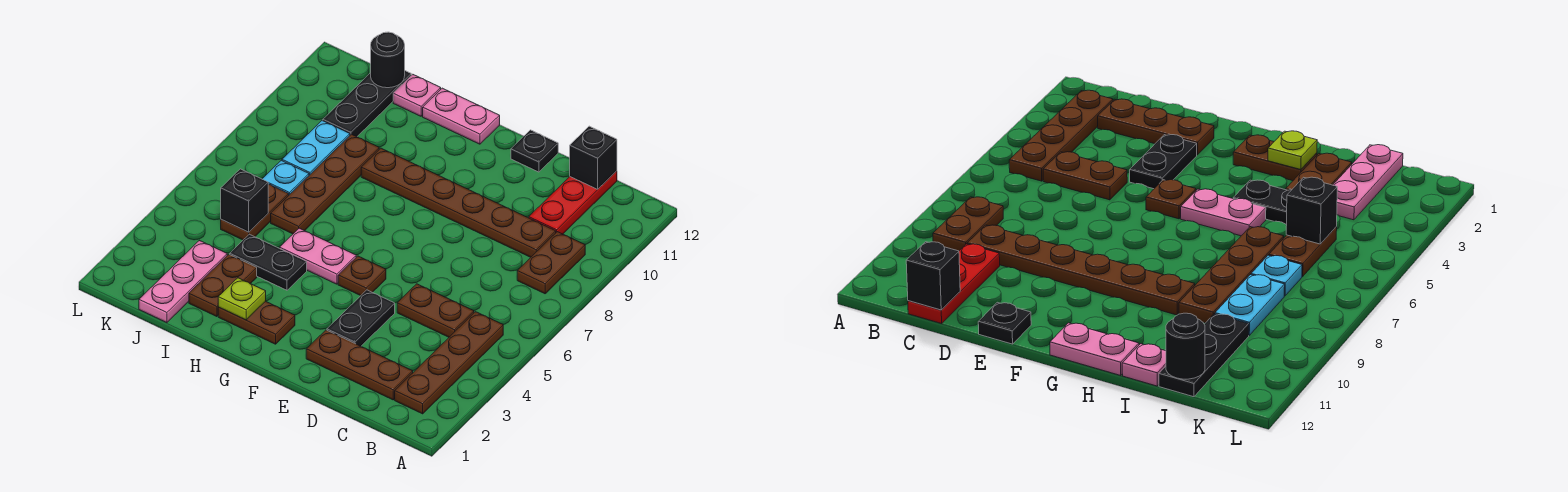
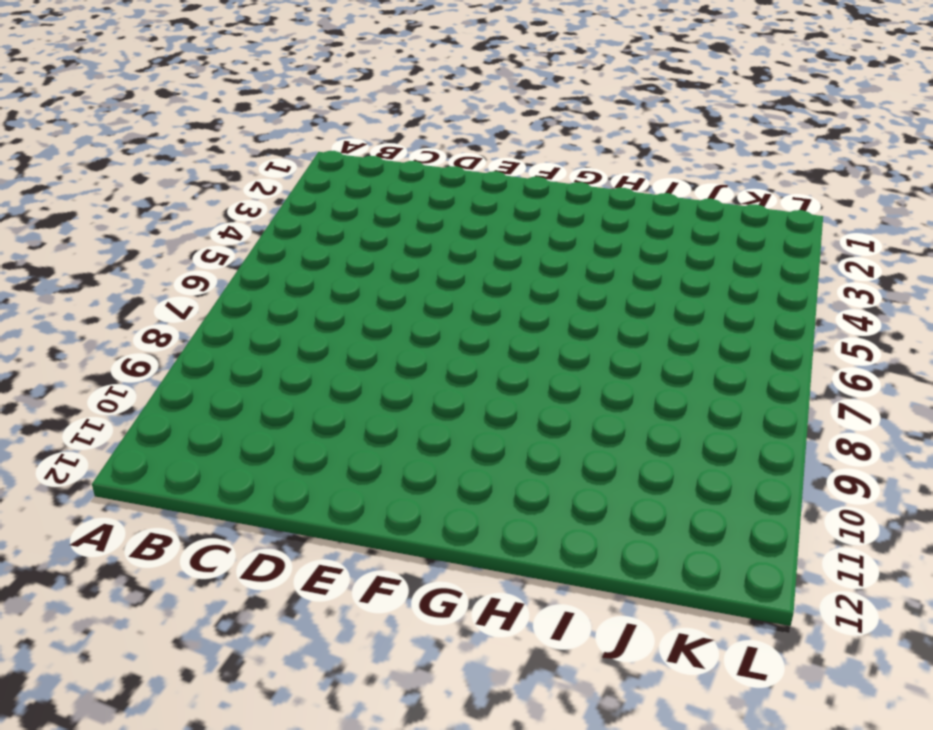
none -> brown 1x4 plate [395,312,503,414]
none -> brown 1x2 plate [517,232,585,294]
none -> brown 1x3 plate [306,330,413,400]

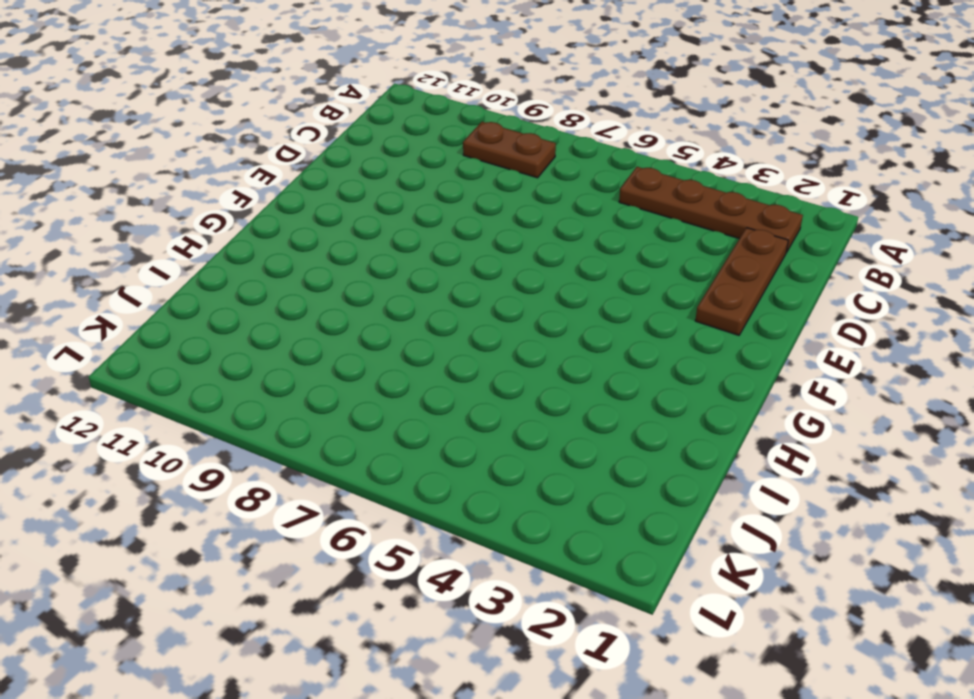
none -> brown 1x2 plate [397,284,474,337]
none -> brown 1x6 plate [361,148,556,257]
none -> red 1x3 plate [529,171,617,234]

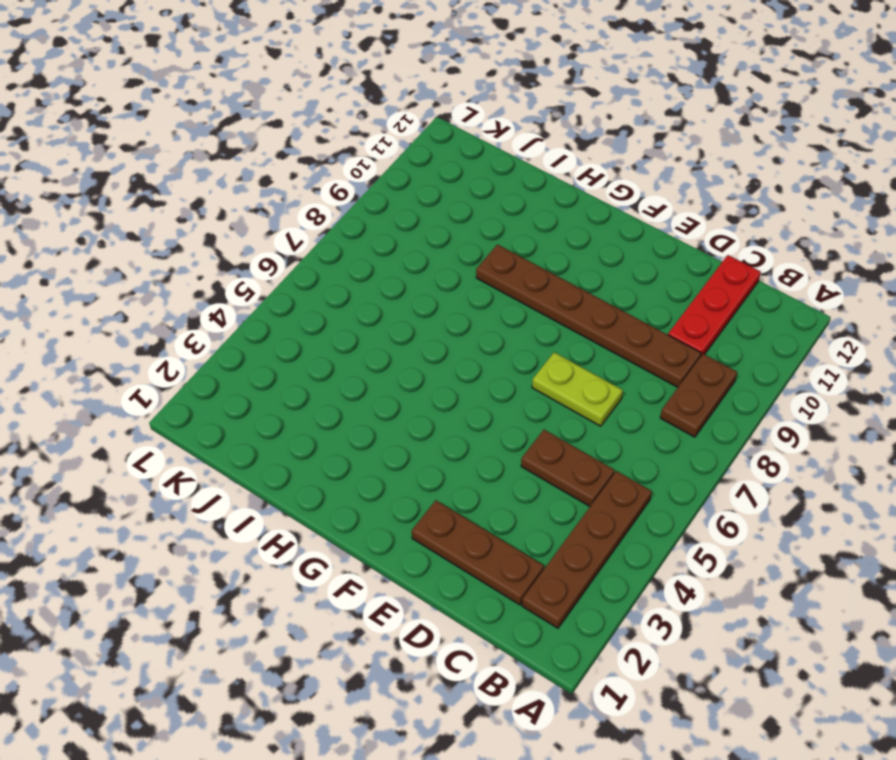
lime 1x2 plate [532,352,623,426] -> none
none -> black 1x2 plate [327,290,395,346]
none -> black 1x1 plate [511,130,558,172]
none -> brown 1x1 plate [338,256,386,296]

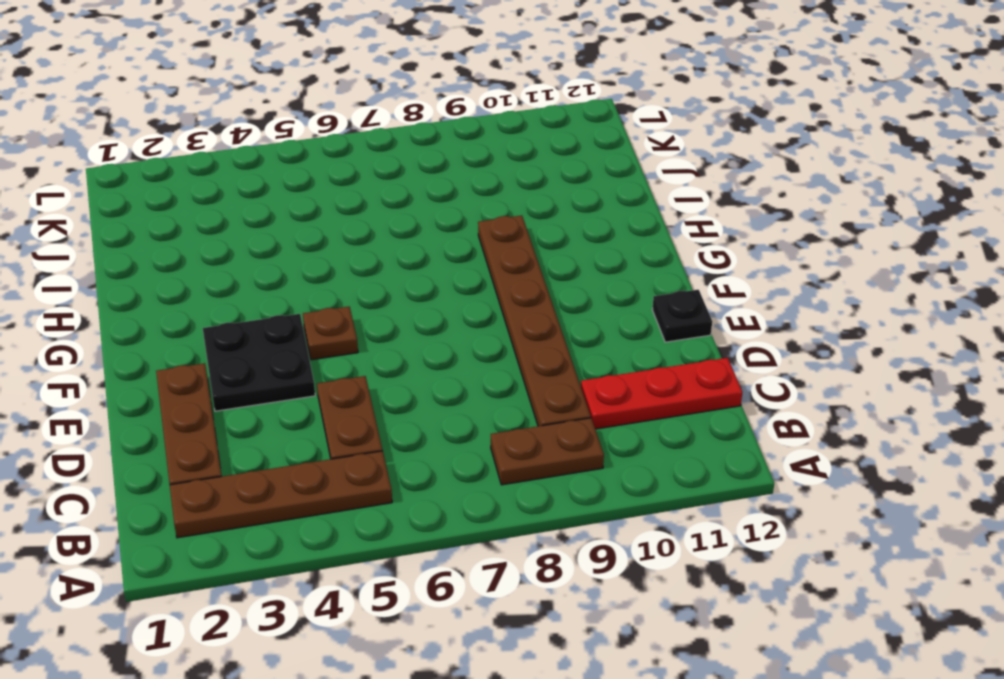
black 2x2 plate [203,314,315,411] -> black 1x2 plate [327,290,395,346]
none -> brown 1x2 plate [218,301,295,344]
none -> pink 1x2 plate [280,228,356,284]
none -> pink 1x2 plate [423,88,500,144]

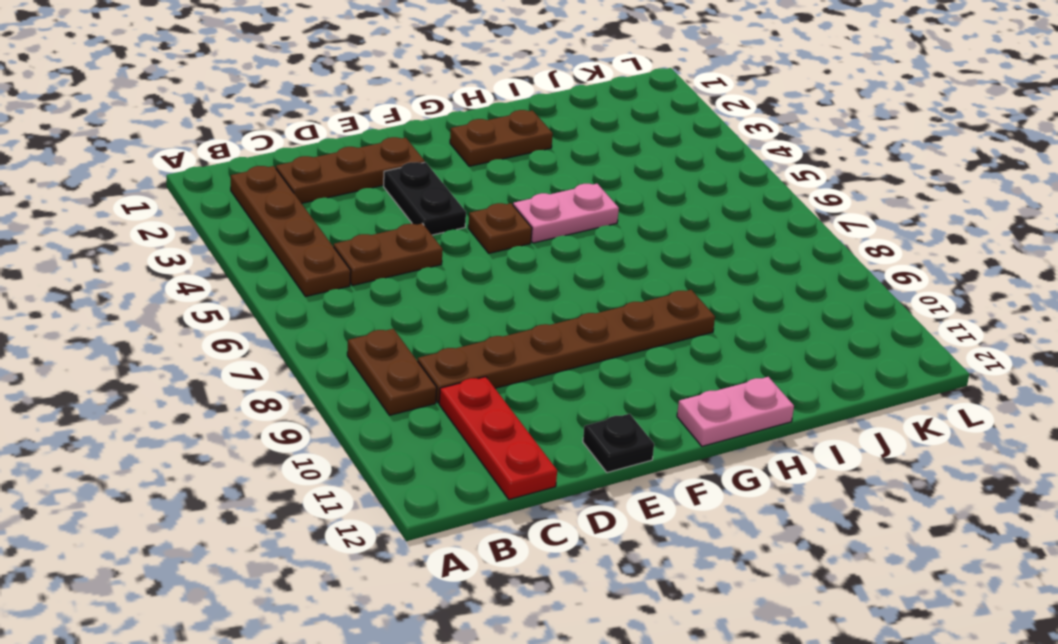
none -> black 1x2 plate [230,234,307,290]
none -> brown 1x2 plate [189,254,257,317]
none -> brown 1x4 plate [271,134,379,234]

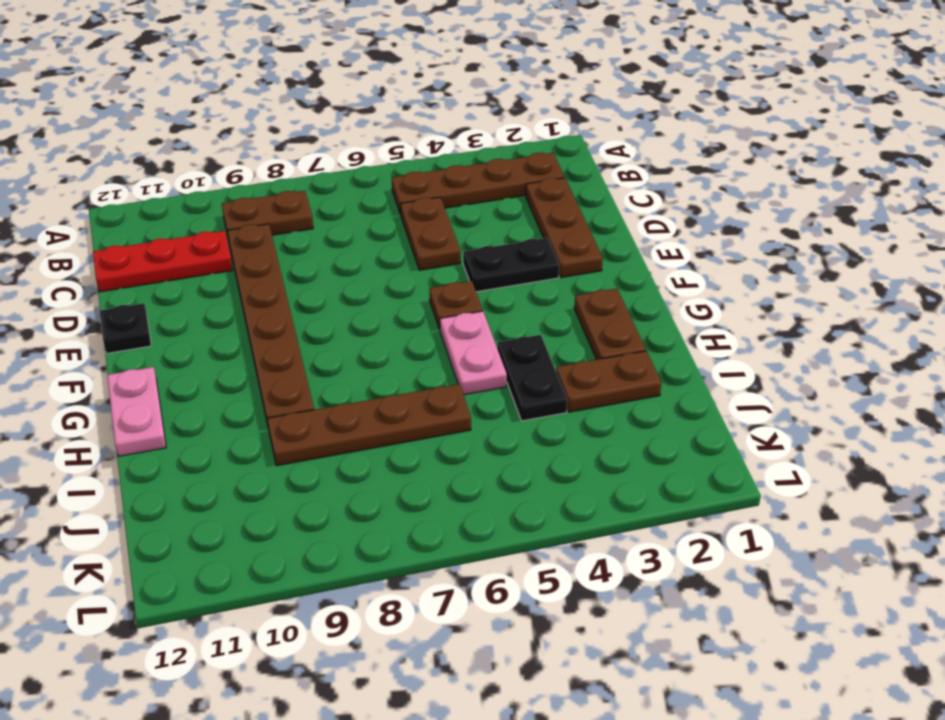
none -> pink 1x1 plate [393,74,441,116]
none -> pink 1x3 plate [139,241,227,323]
none -> brown 1x2 plate [221,184,289,240]

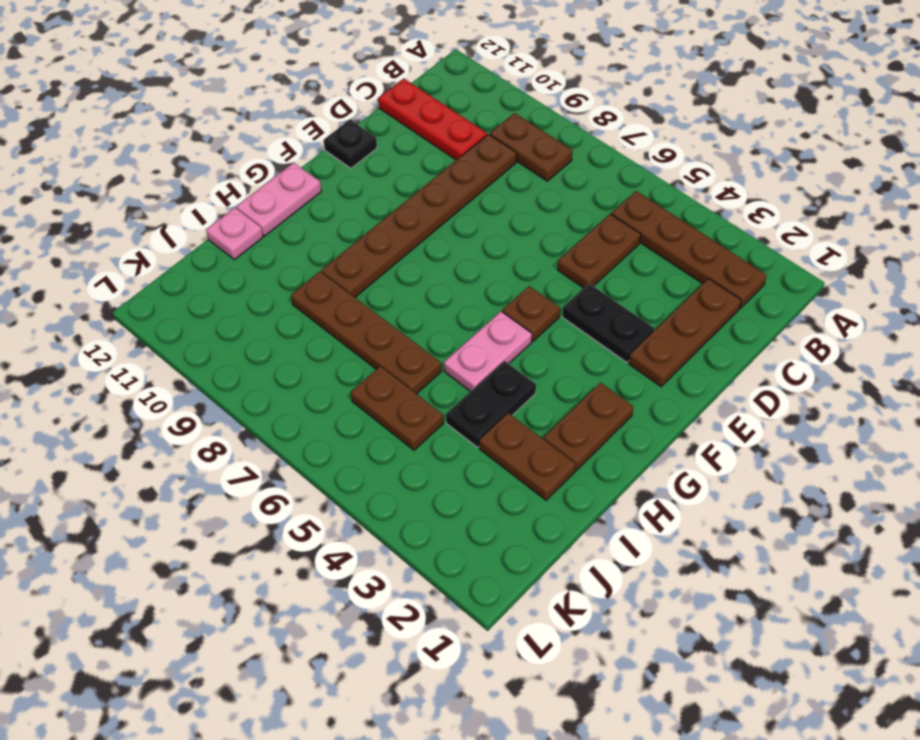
none -> pink 1x3 plate [139,241,227,323]
none -> cyan 1x1 plate [263,160,309,195]
none -> cyan 1x2 plate [282,121,350,175]

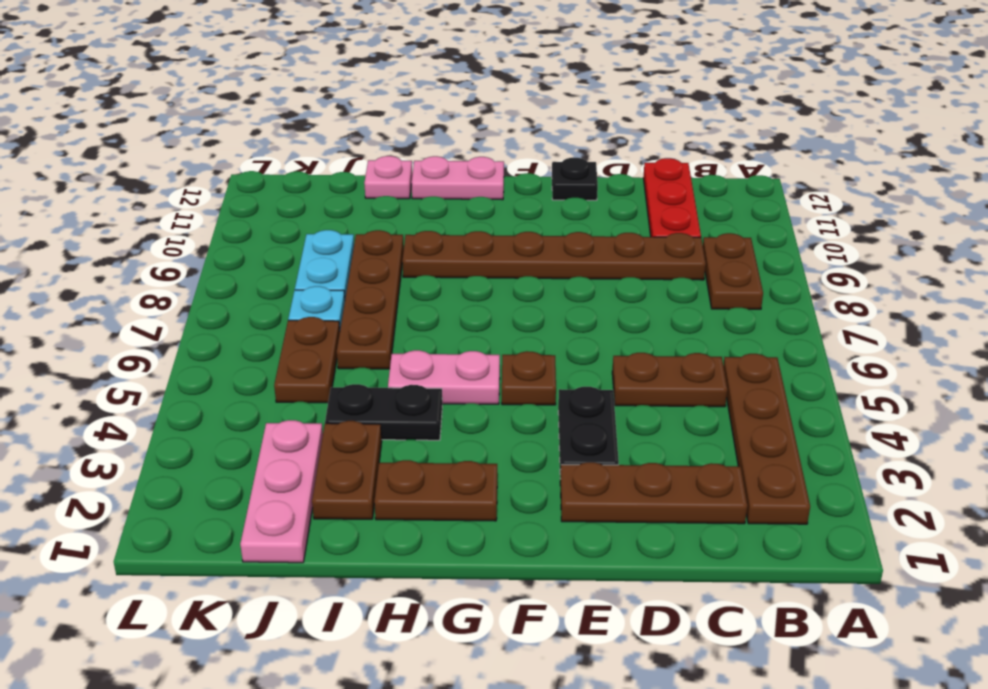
none -> black 1x3 plate [323,71,411,137]
none -> black 1x1 brick [570,126,617,189]
none -> lime 1x1 plate [218,278,266,320]

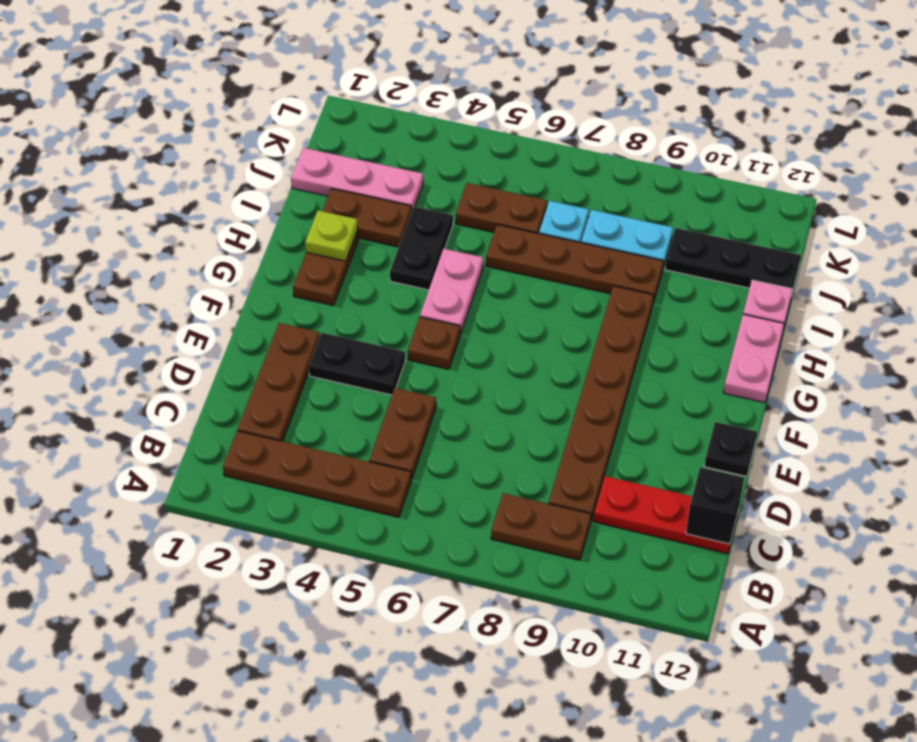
none -> black 1x1 brick [221,169,268,232]
none -> black 1x1 round brick [371,32,405,88]

